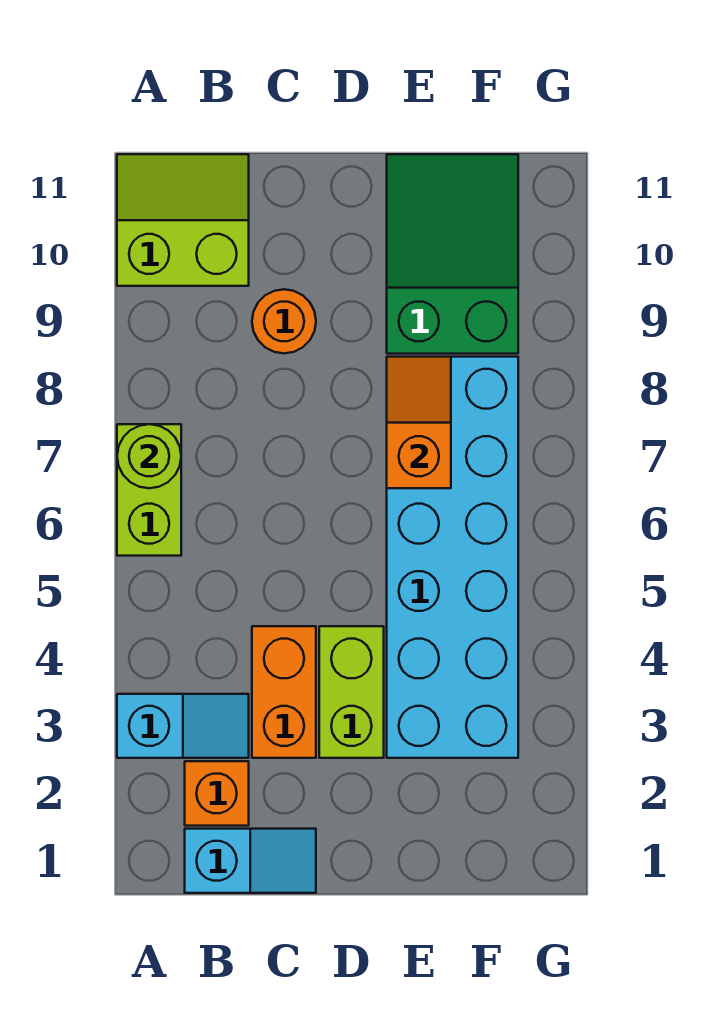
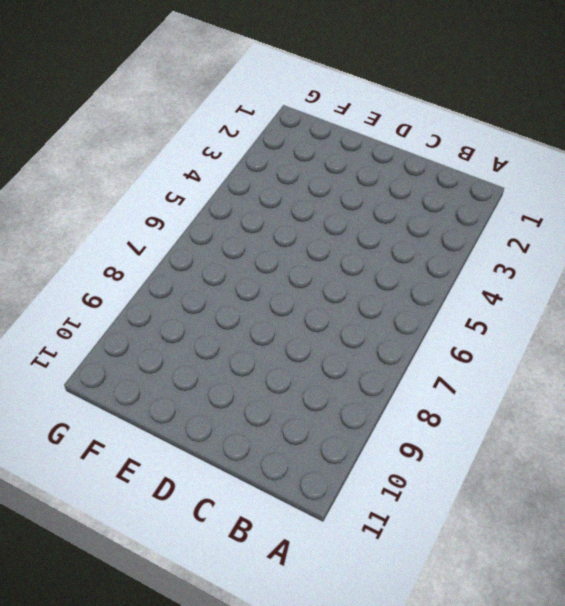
none -> cyan 1x2 slope [117,694,249,758]
none -> lime 1x2 brick [117,424,181,556]
none -> lime 2x2 slope [117,154,249,286]

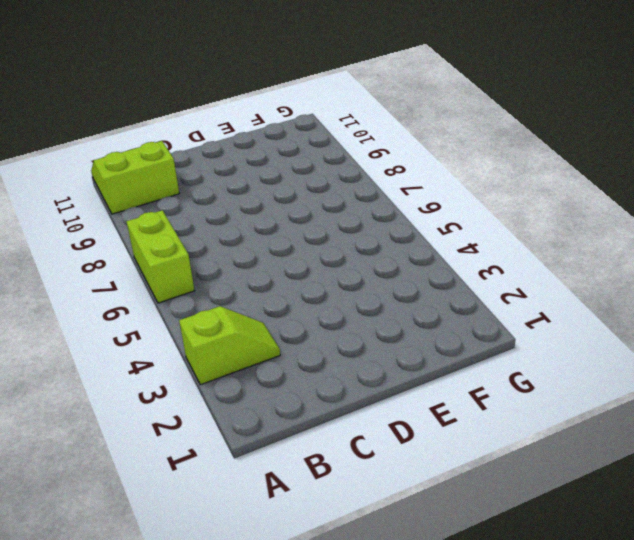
lime 1x2 slope [179,306,280,385] -> cyan 1x2 slope [117,694,249,758]
none -> cyan 1x2 slope [185,829,316,893]
none -> orange 1x1 brick [185,761,249,826]
none -> orange 1x2 brick [252,626,316,758]

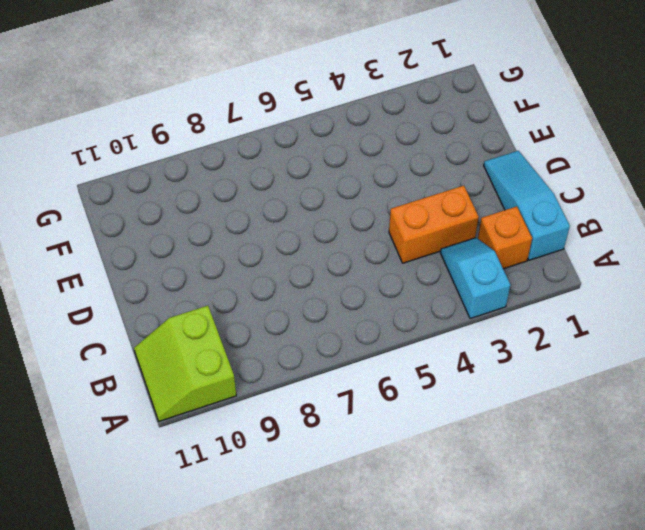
cyan 1x3 slope [484,151,570,260] -> cyan 1x2 slope [185,829,316,893]
none -> lime 1x2 brick [117,424,181,556]
none -> orange 1x1 round brick [252,289,316,353]
none -> lime 1x2 brick [319,626,384,758]

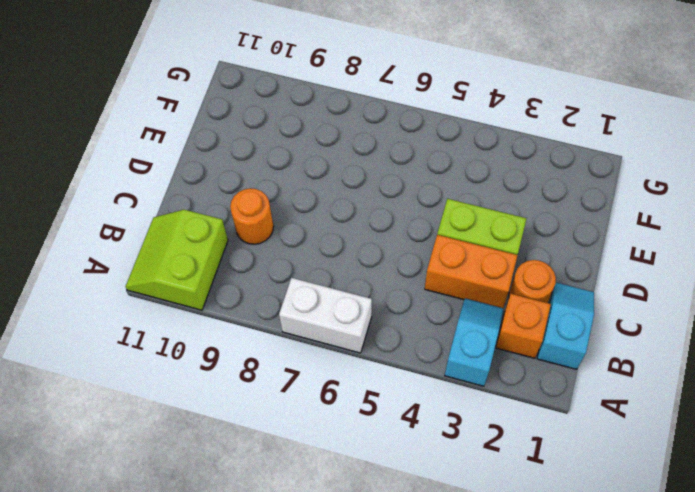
white 1x2 brick [279,278,372,353] -> lime 1x2 brick [117,424,181,556]
orange 1x1 round brick [509,260,556,303] -> none
none -> cyan 2x6 brick [387,357,518,758]
none -> green 2x3 slope [387,154,518,354]
none -> lime 1x1 round brick [117,424,181,488]

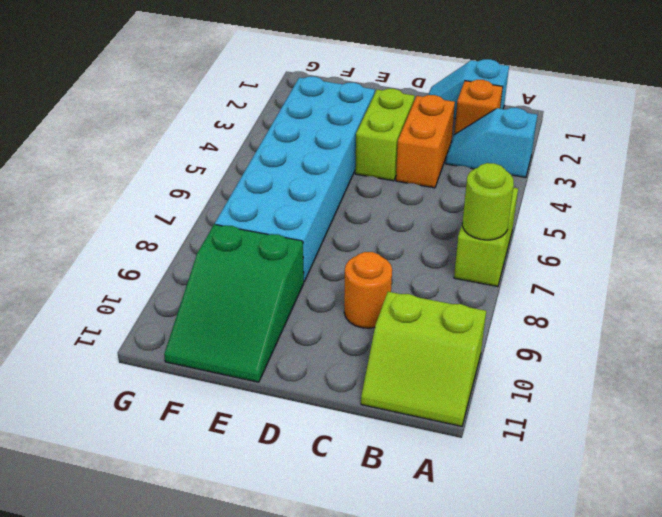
none -> orange 1x2 slope [387,357,451,488]

